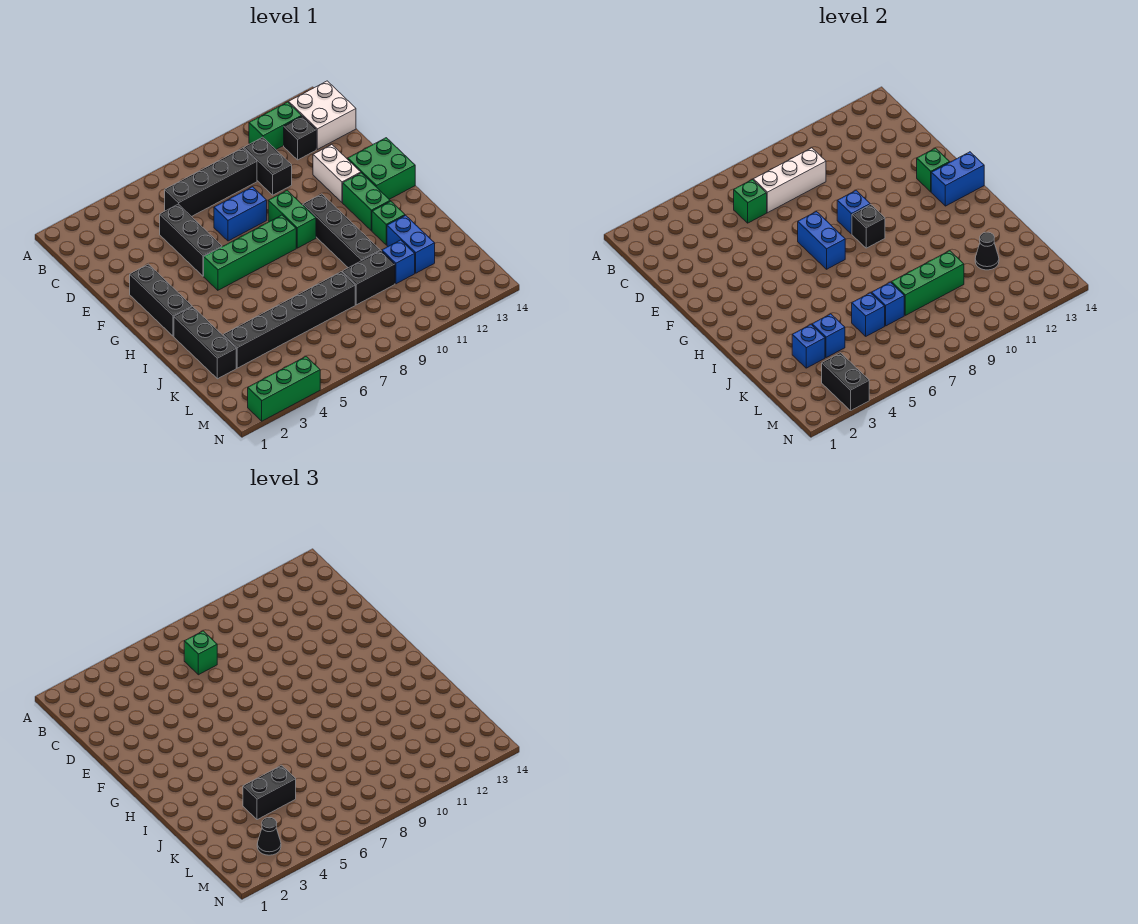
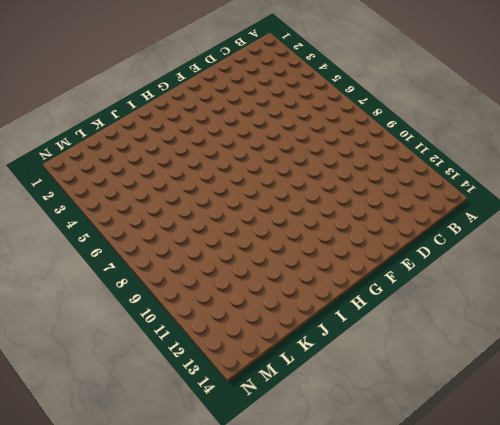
none -> green 1x2 brick [249,102,302,149]
none -> white 2x2 brick [289,81,356,149]
none -> black 1x4 brick [165,148,257,217]
none -> black 1x2 brick [244,137,292,195]

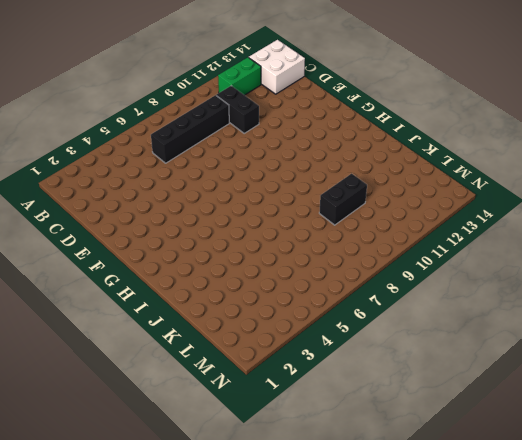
none -> black 1x1 brick [284,116,316,160]
none -> black 1x3 brick [160,204,222,276]
none -> blue 1x2 brick [214,187,267,241]
none -> white 1x2 brick [313,145,361,202]

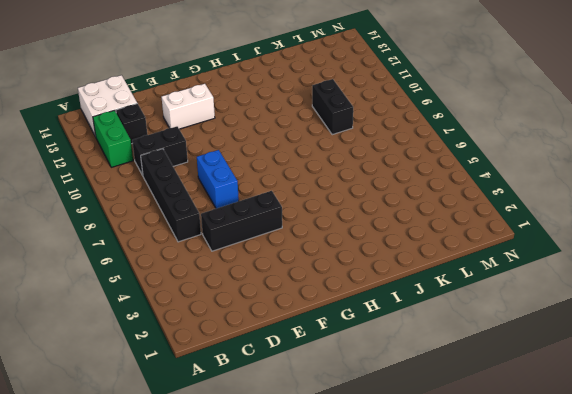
none -> black 1x3 brick [130,264,192,336]
none -> green 1x2 brick [268,190,316,248]
none -> green 2x2 brick [348,138,415,199]
none -> green 1x4 brick [204,215,296,290]

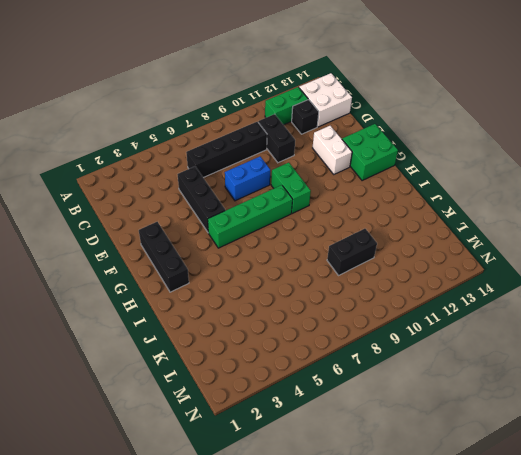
none -> black 1x4 brick [303,194,380,268]
none -> green 1x2 brick [343,173,390,231]
none -> black 1x3 brick [174,307,236,379]
none -> green 1x1 brick [372,201,405,245]

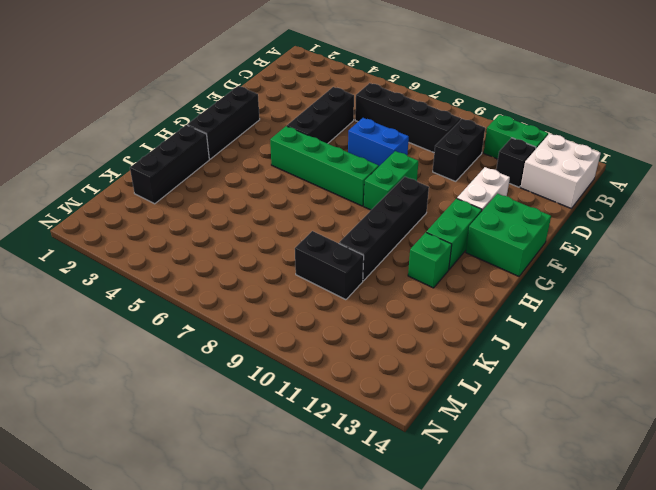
none -> blue 1x2 brick [387,215,435,273]
none -> black 1x6 brick [223,272,355,368]
none -> blue 1x1 brick [382,240,415,284]
none -> green 1x3 brick [248,357,320,421]

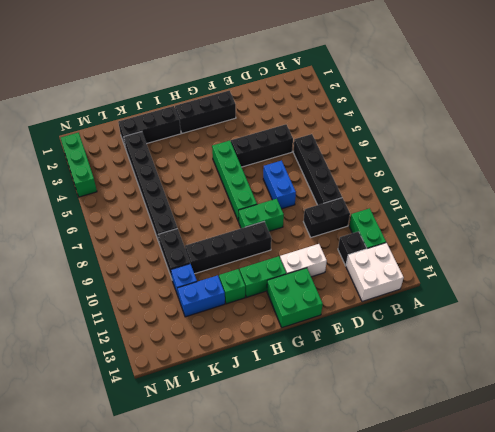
none -> green 1x1 brick [734,180,767,223]
none -> white 1x3 brick [753,148,826,213]
none -> blue 1x2 brick [798,212,845,269]
none -> blue 1x1 brick [837,190,870,234]

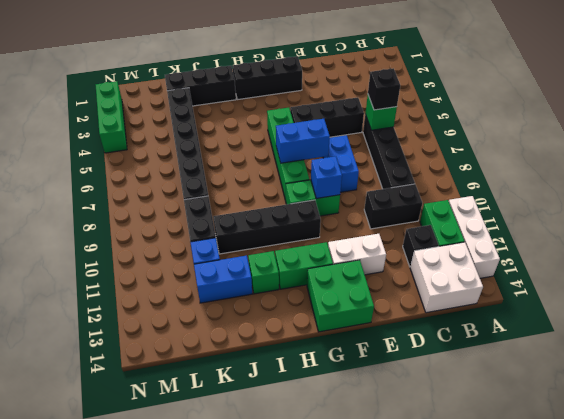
white 1x3 brick [449,196,500,278] -> white 1x3 brick moved to [753,148,826,213]
black 1x1 brick [368,68,400,110] -> black 1x1 brick moved to [852,204,885,248]
none -> green 1x1 brick [917,148,950,192]
none -> blue 1x2 brick [931,152,984,206]
none -> blue 1x1 brick [792,325,825,368]
none -> blue 1x1 brick [812,314,845,358]

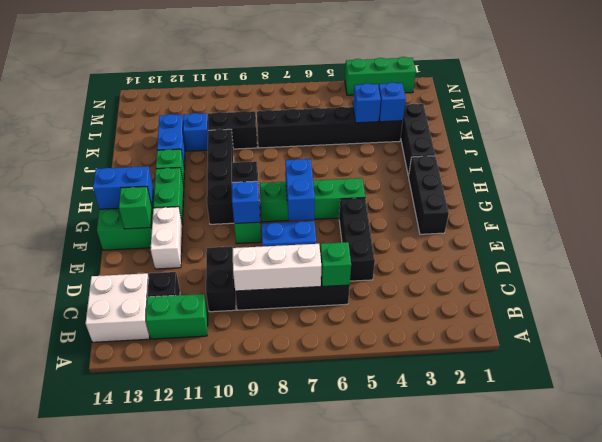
none -> blue 1x1 brick [852,293,885,336]
none -> blue 1x1 brick [872,282,904,326]
none -> green 1x3 brick [891,251,964,315]
none -> black 1x1 cone [975,232,999,270]

